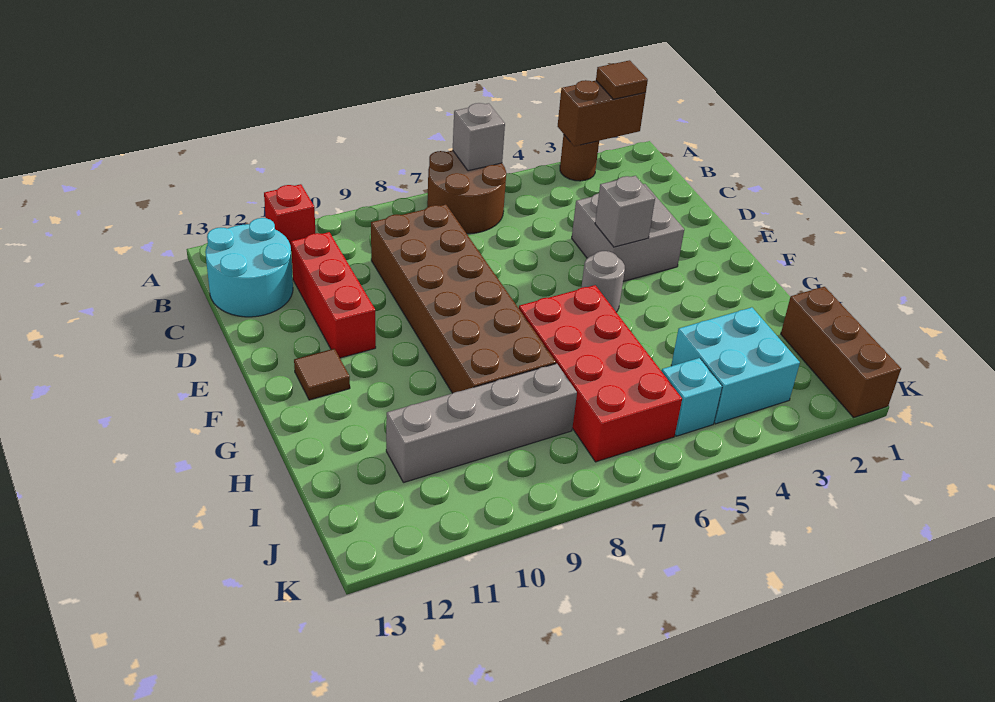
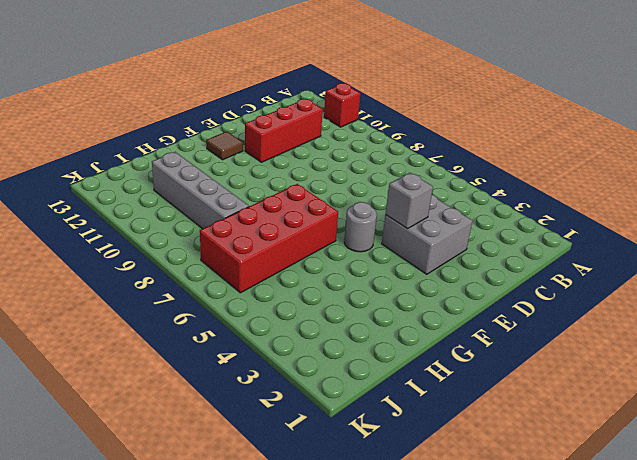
none -> brown 1x1 round brick [560,134,599,181]
none -> brown 2x2 round brick [427,150,506,234]
none -> cyan 2x2 round brick [205,218,293,317]

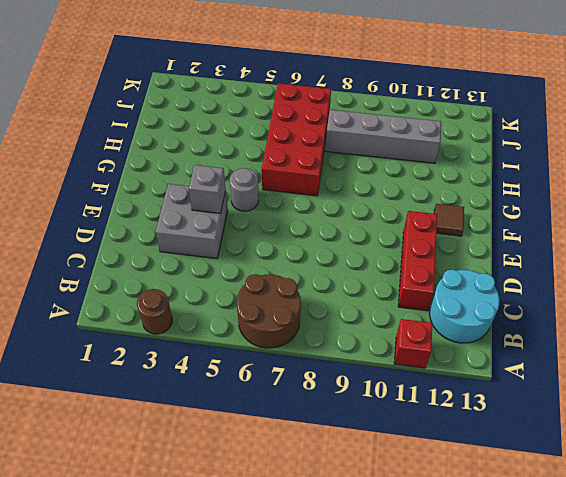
none -> brown 2x6 brick [371,204,556,393]
none -> brown 1x3 brick [781,287,901,417]
none -> cyan 2x2 brick [671,307,800,424]

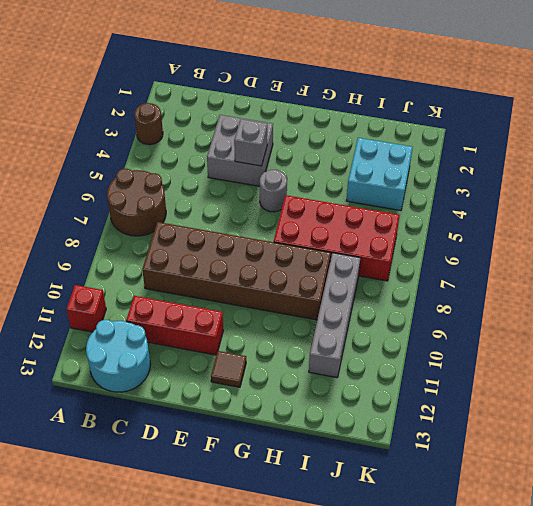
none -> brown 1x3 brick [781,287,901,417]
none -> cyan 1x1 brick [662,358,722,436]
none -> brown 1x2 brick [558,80,646,146]

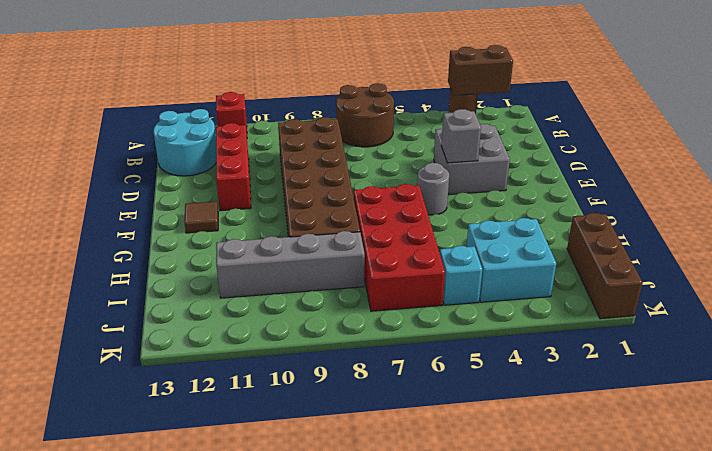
none -> grey 1x1 brick [453,103,505,171]
none -> brown 1x1 tile [596,60,648,99]

